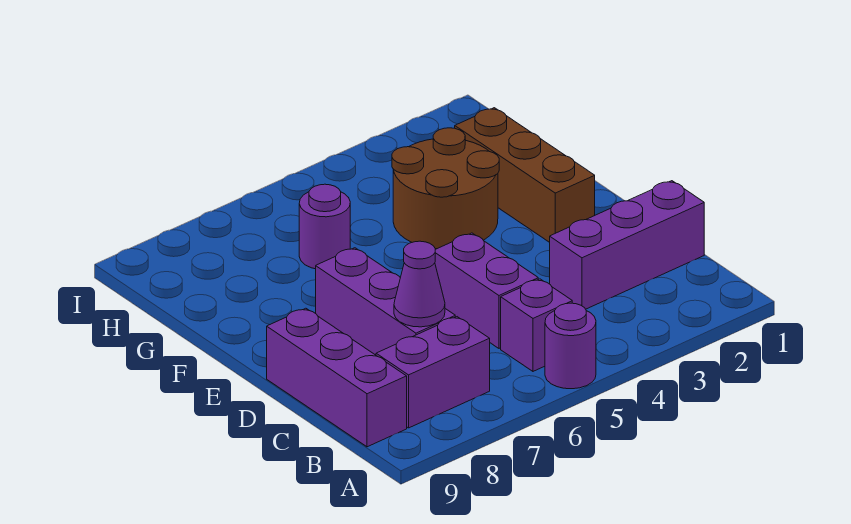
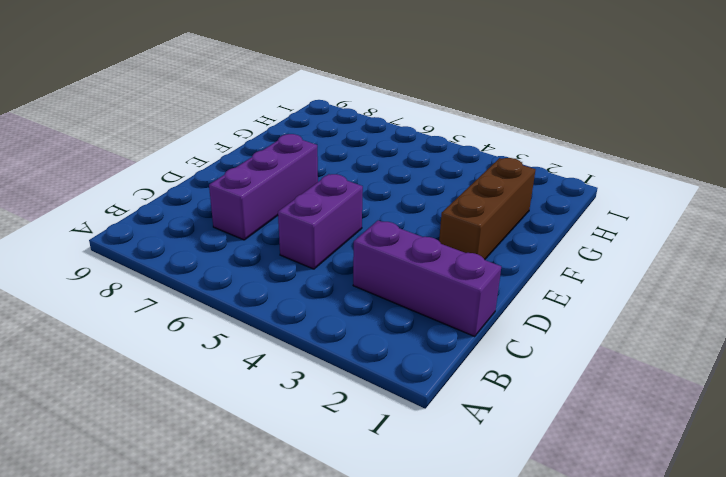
none -> purple 1x1 round brick [545,303,596,389]
none -> purple 1x1 brick [501,279,572,371]

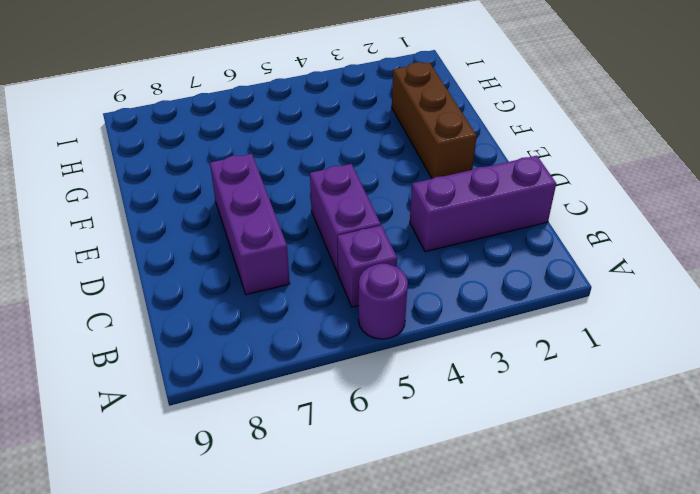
none -> purple 1x2 brick [376,317,490,428]
none -> purple 1x3 brick [267,308,407,447]

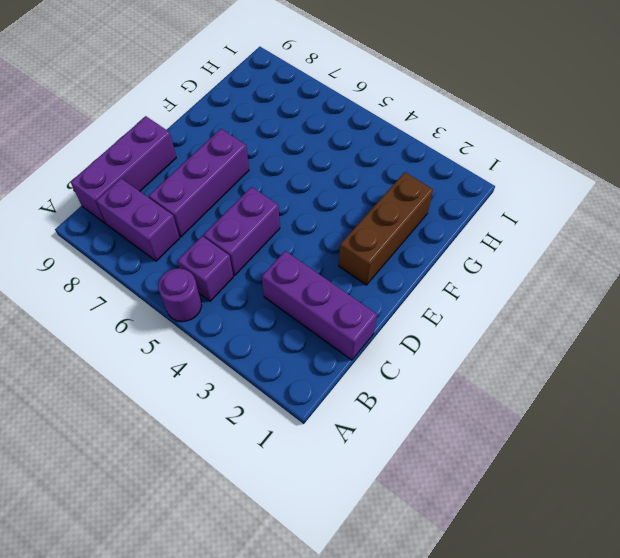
none -> brown 2x2 round brick [392,128,499,249]
none -> purple 1x1 round brick [299,184,350,269]

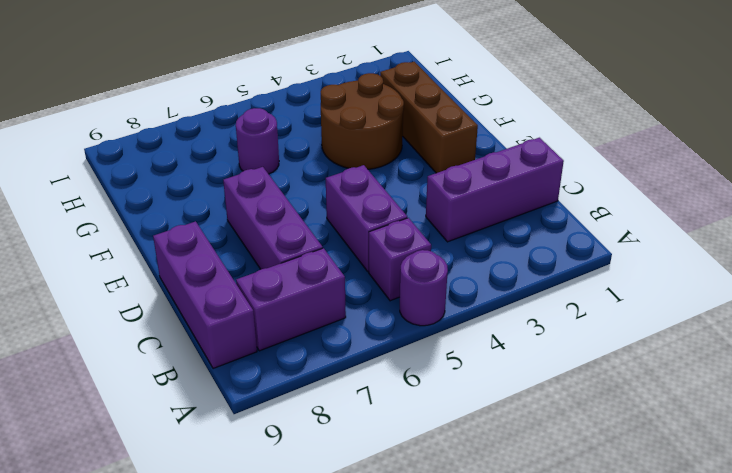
none -> purple 1x1 cone [394,241,445,327]

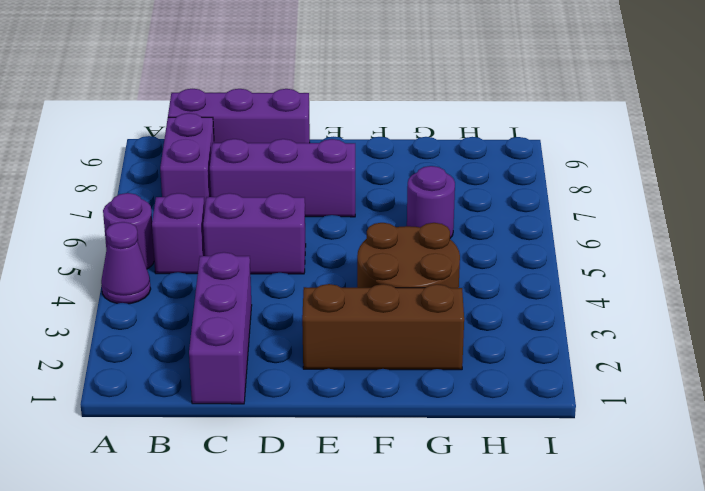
purple 1x1 cone [101,222,151,304] -> purple 1x1 cone moved to [394,241,445,327]

